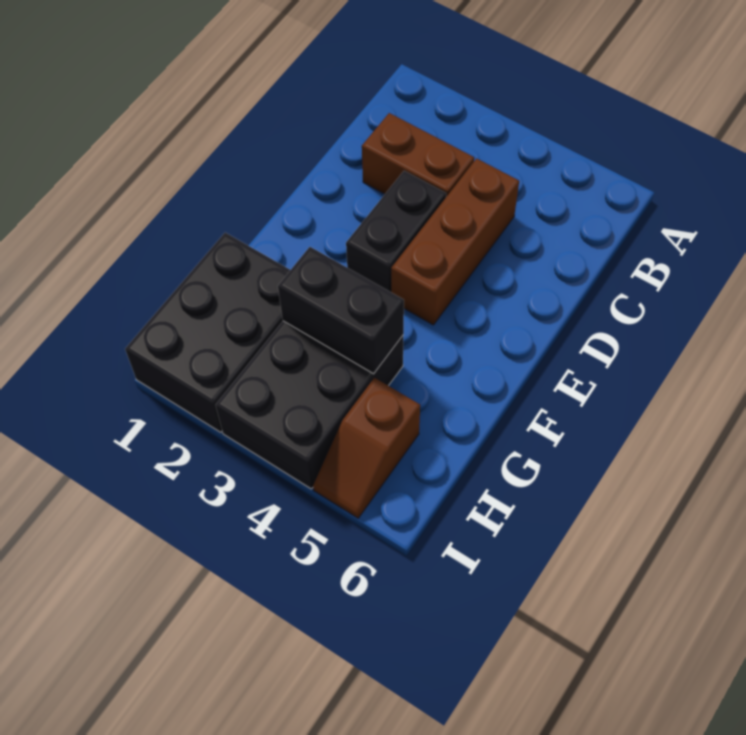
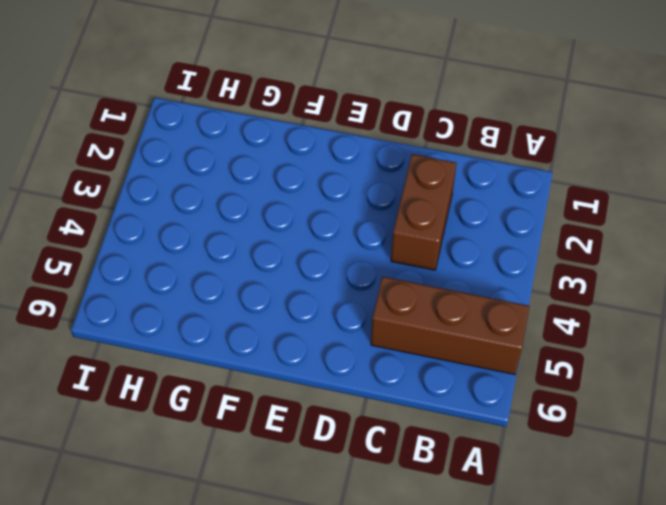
brown 1x3 brick [371,277,530,375] -> brown 1x3 brick moved to [391,158,519,325]
none -> black 1x2 brick [346,171,446,292]
none -> black 2x3 brick [125,233,290,432]

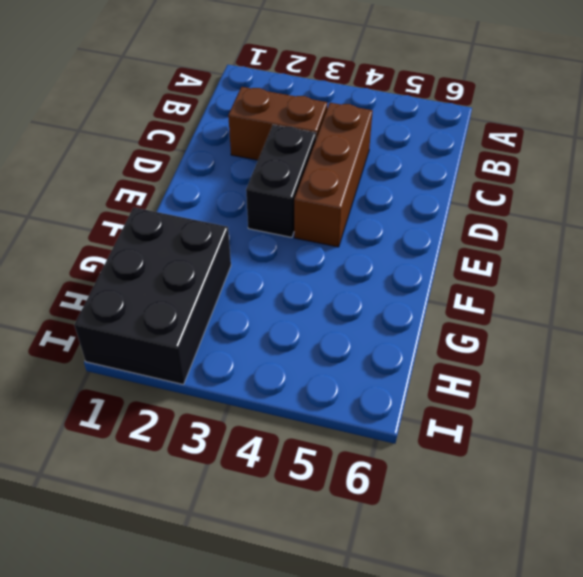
none -> black 2x3 brick [215,321,403,489]
none -> brown 1x2 slope [313,378,420,518]

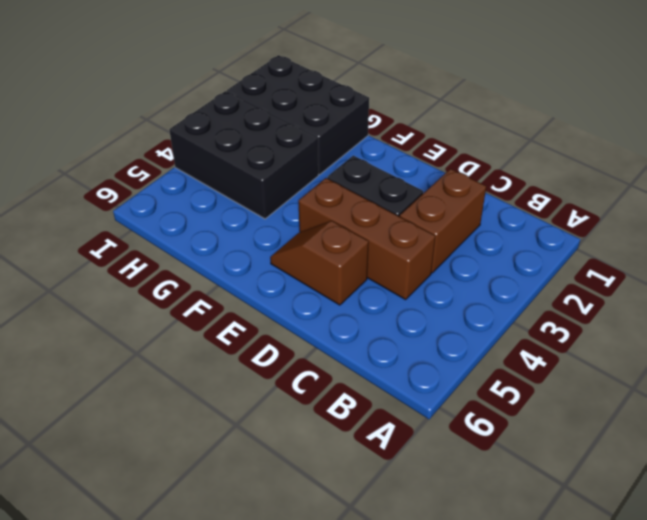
brown 1x2 slope [270,221,369,305] -> brown 1x2 slope moved to [313,378,420,518]
none -> black 1x2 brick [278,247,404,374]

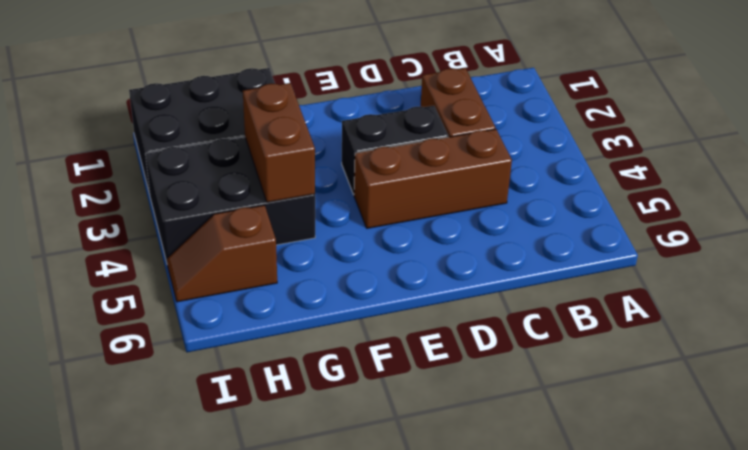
brown 1x2 brick [243,83,315,202] -> black 1x2 brick [278,247,404,374]

